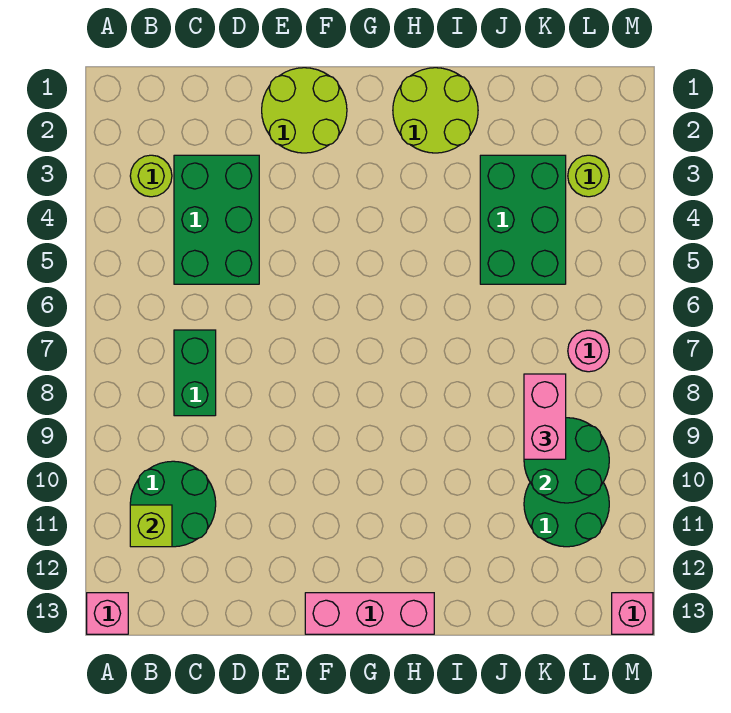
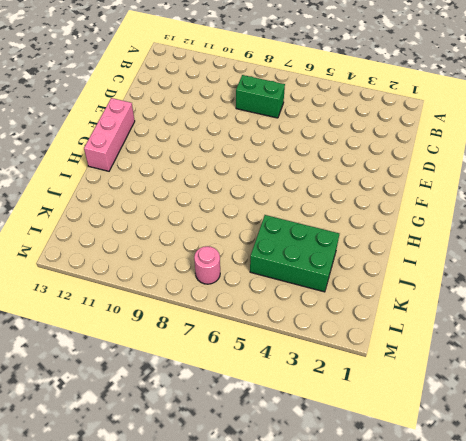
none -> pink 1x1 brick [87,593,128,634]
none -> lime 1x1 round brick [130,155,172,197]
none -> green 2x2 round brick [130,461,216,547]

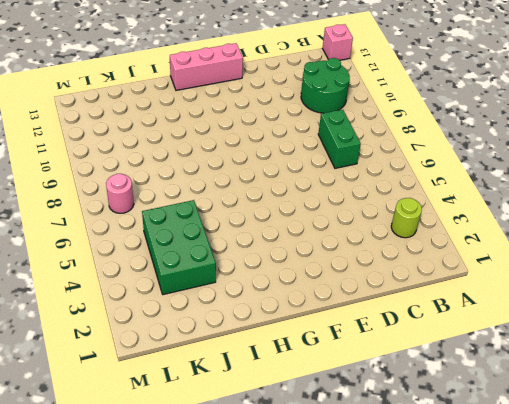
none -> green 2x3 brick [174,155,259,284]
none -> lime 2x2 round brick [262,68,347,153]
none -> lime 2x2 round brick [393,68,478,153]

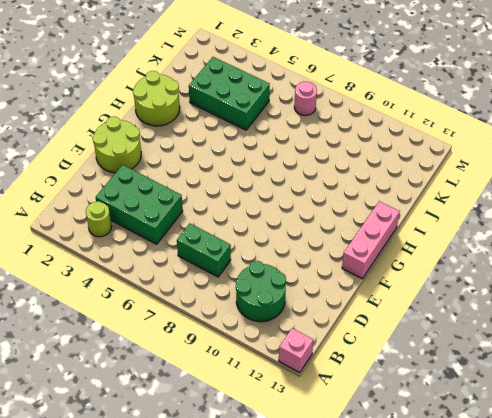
none -> green 2x2 round brick [524,483,609,547]
none -> lime 1x1 round brick [568,155,609,197]
none -> pink 1x1 brick [612,593,653,634]

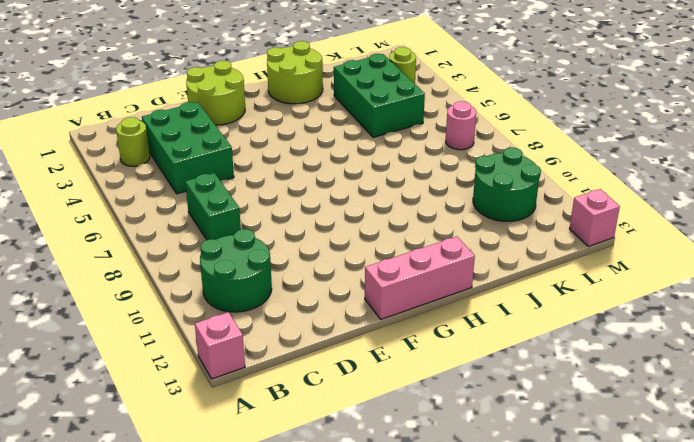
none -> lime 1x1 brick [130,505,172,547]
none -> green 2x2 round brick [524,418,609,503]
none -> pink 1x2 brick [524,374,566,459]

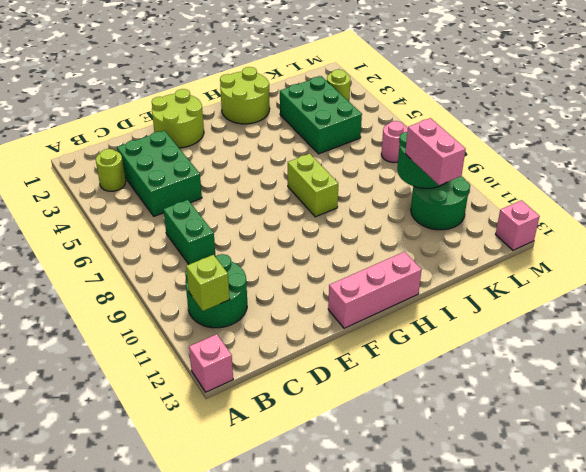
lime 1x2 brick [288,154,338,217] -> none
pink 1x2 brick [405,118,466,185] -> pink 1x2 brick moved to [524,374,566,459]

